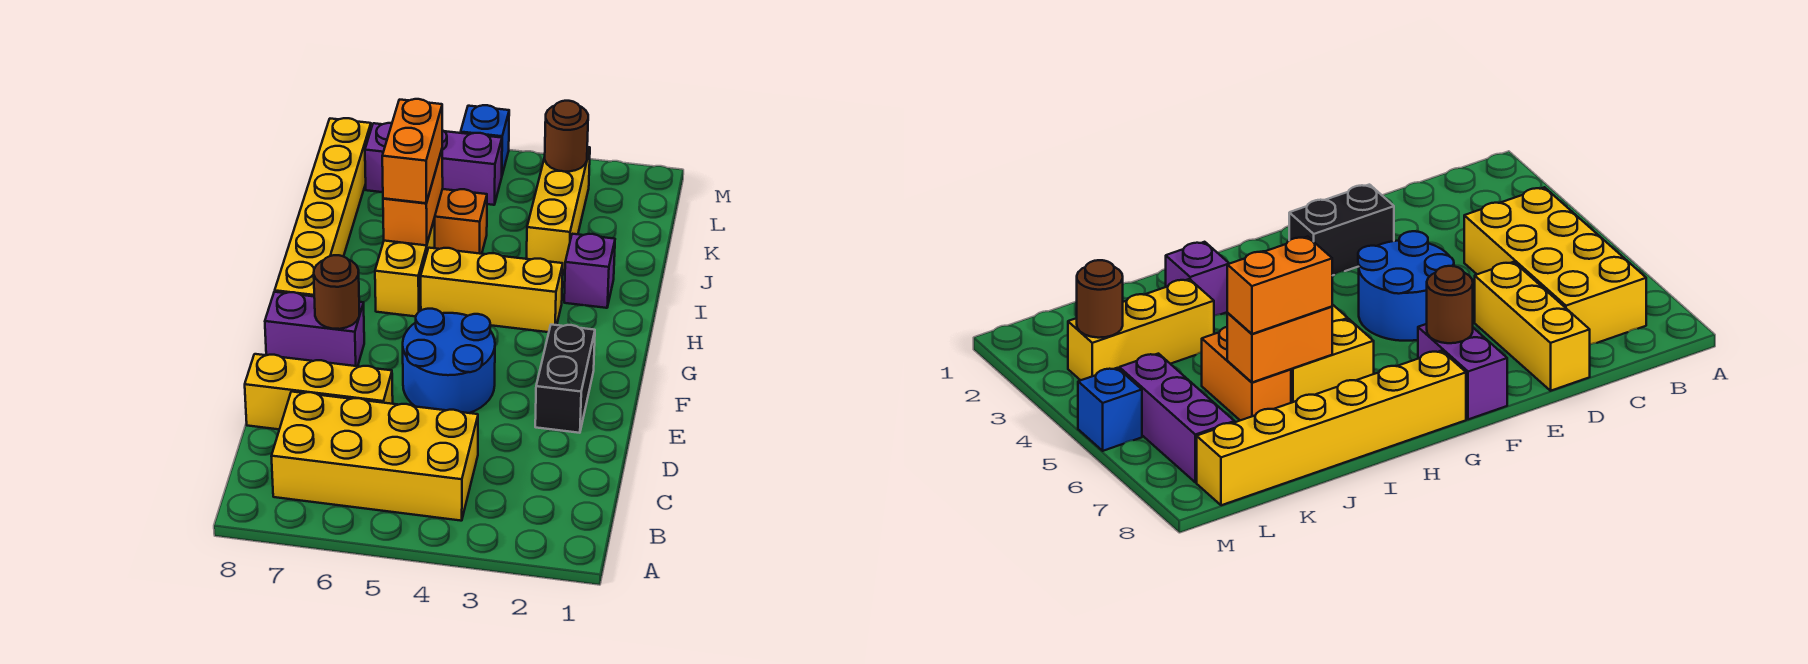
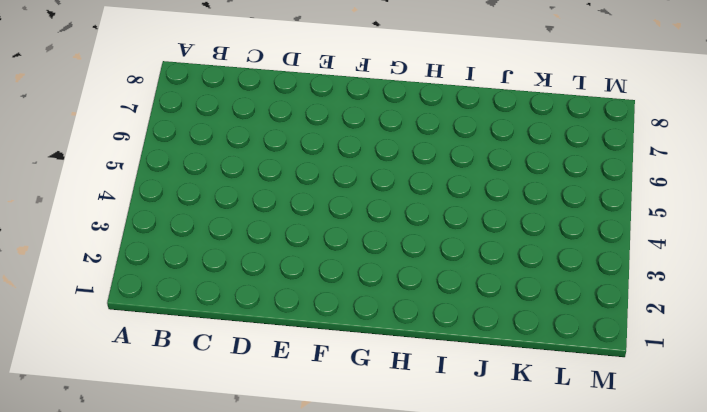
none -> yellow 2x4 brick [271,392,478,521]
none -> yellow 1x3 brick [245,354,393,429]
none -> black 1x2 brick [535,325,595,433]

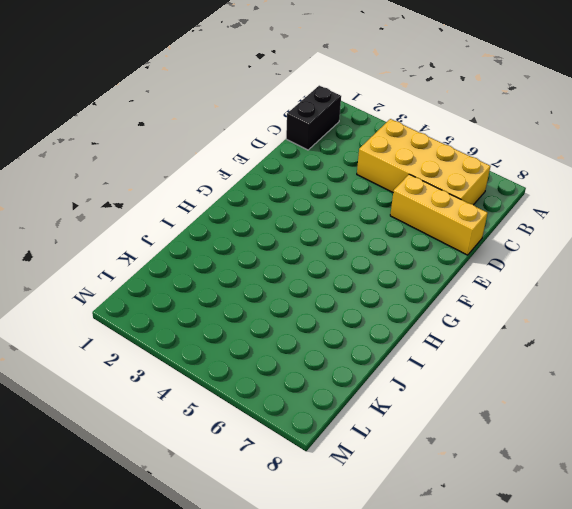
black 1x2 brick [286,86,341,150] -> black 1x2 brick moved to [535,325,595,433]
none -> blue 2x2 round brick [403,309,495,413]
none -> purple 1x2 brick [265,292,364,366]
none -> yellow 1x6 brick [275,118,371,296]

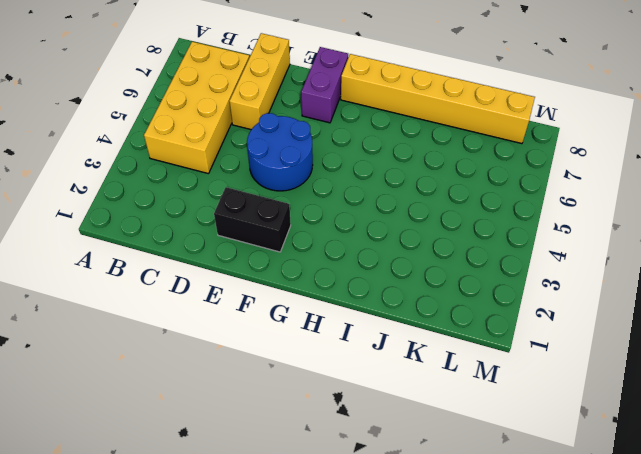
none -> yellow 1x3 brick [421,248,563,332]
none -> yellow 1x2 brick [375,219,435,316]
none -> purple 1x1 brick [564,234,615,308]

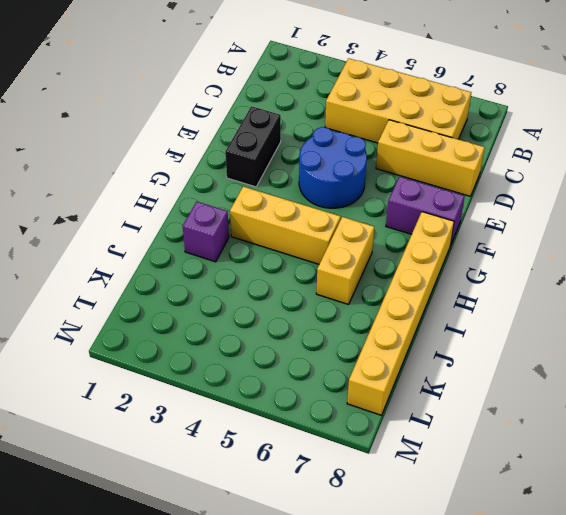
none -> yellow 1x3 brick [527,147,590,272]
none -> orange 1x2 brick [434,189,487,254]
none -> purple 1x3 brick [365,123,502,205]

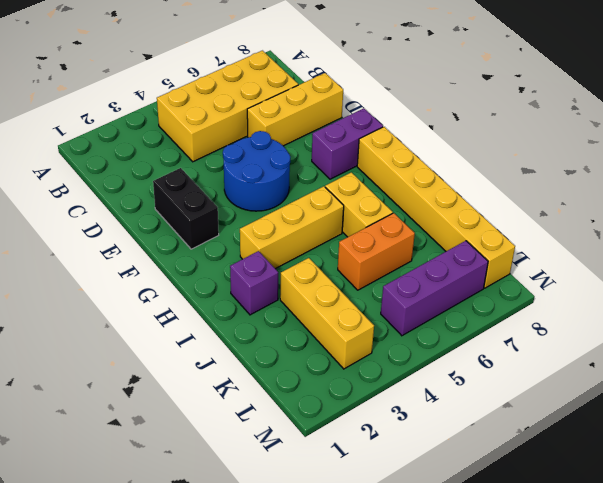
none -> blue 1x1 brick [461,105,509,175]
none -> brown 1x1 round brick [314,255,359,329]
none -> orange 1x2 brick [383,150,443,245]

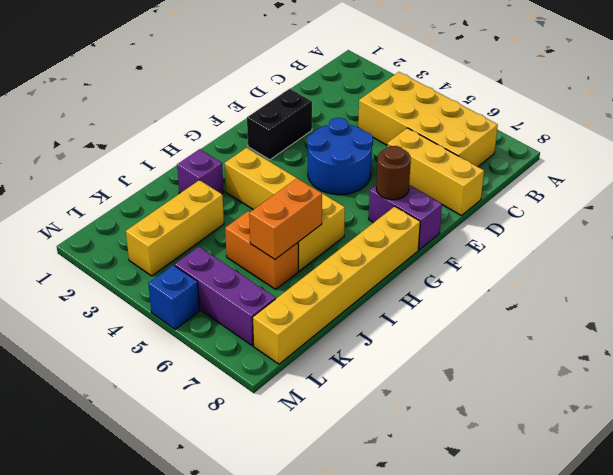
none -> brown 1x1 round brick [545,101,588,172]
none -> orange 1x2 brick [382,99,442,203]

